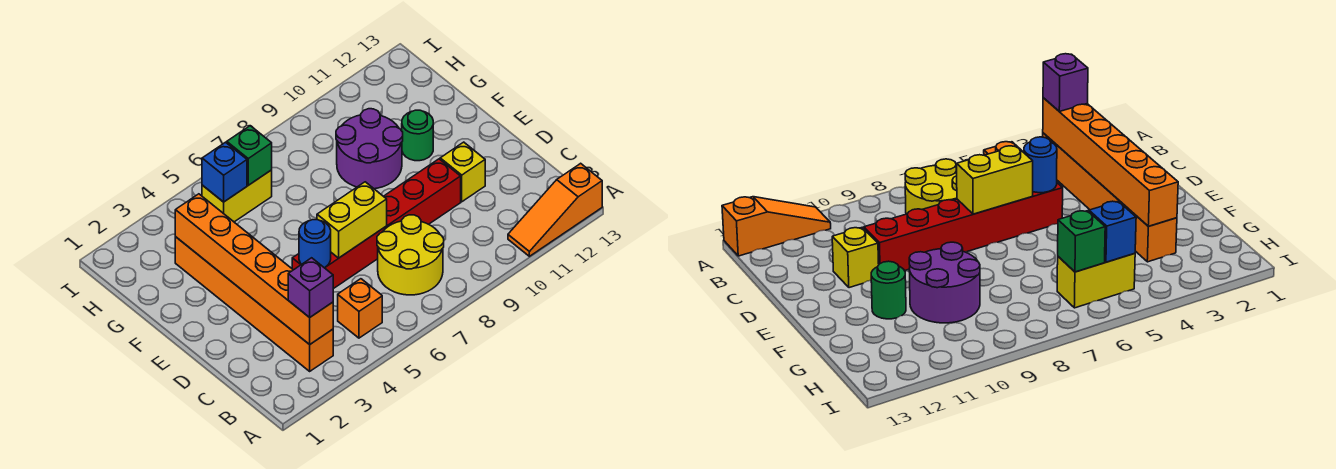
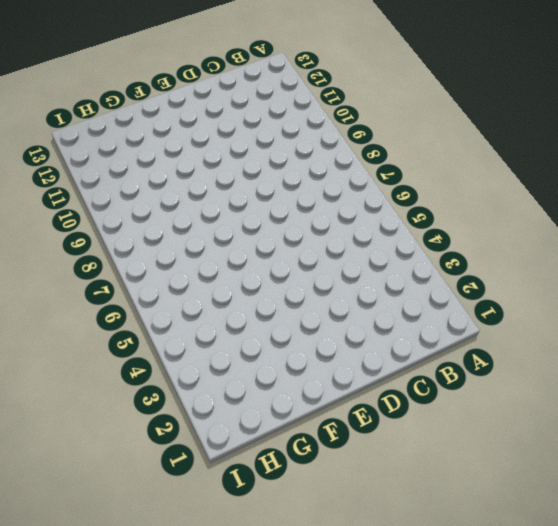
none -> orange 1x3 slope [508,163,602,256]
none -> orange 1x6 brick [175,237,333,371]
none -> orange 1x1 brick [338,279,382,338]

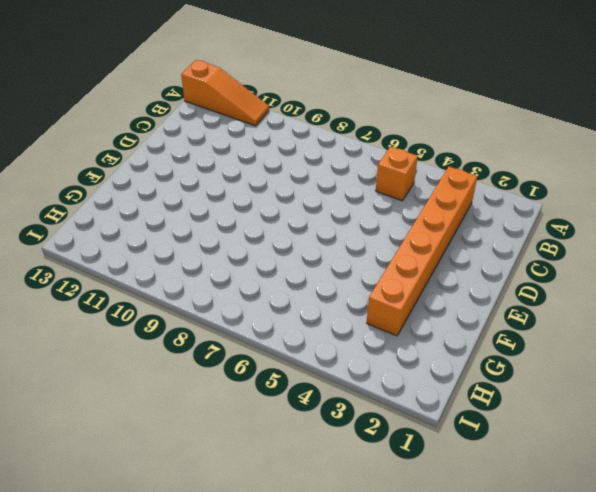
none -> yellow 2x2 round brick [377,215,444,295]
none -> red 1x6 brick [292,159,461,289]
none -> yellow 1x1 brick [440,142,485,202]

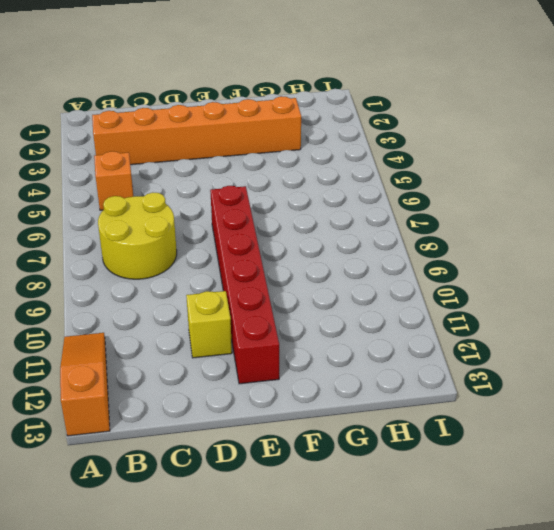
red 1x6 brick [210,186,279,384] -> red 1x6 brick moved to [292,159,461,289]
none -> purple 2x2 round brick [336,109,403,189]
none -> green 1x1 round brick [402,110,433,161]
none -> yellow 1x2 brick [202,170,272,222]

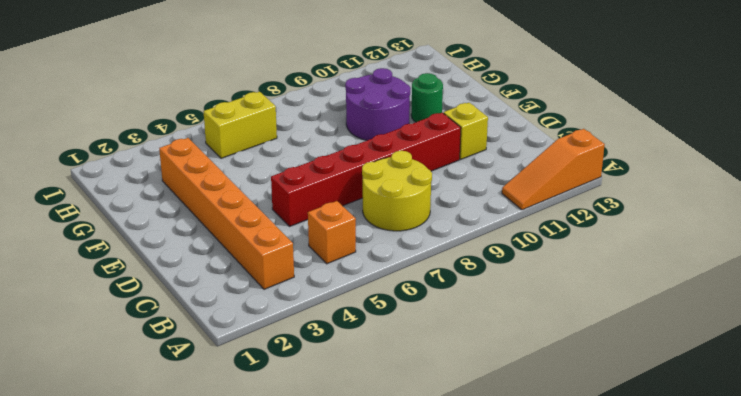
none -> orange 1x6 brick [175,194,333,344]
none -> blue 1x1 round brick [299,220,331,268]
none -> yellow 1x2 brick [317,182,387,258]

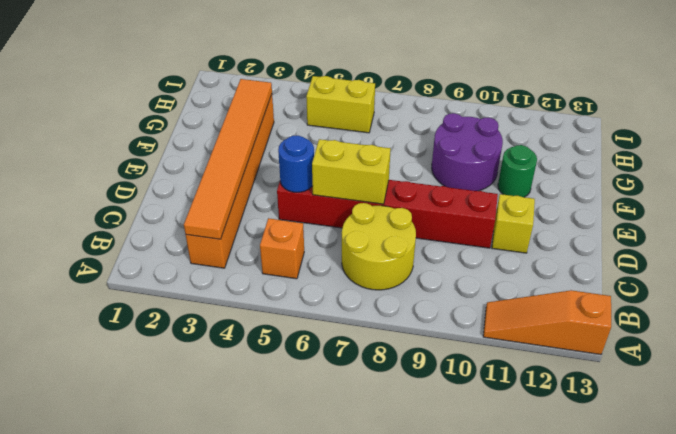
orange 1x6 tile [184,79,272,239] -> orange 1x6 brick [175,194,333,344]
none -> blue 1x1 brick [202,142,247,202]
none -> green 1x1 brick [227,126,272,185]
none -> purple 1x1 brick [288,258,333,317]

